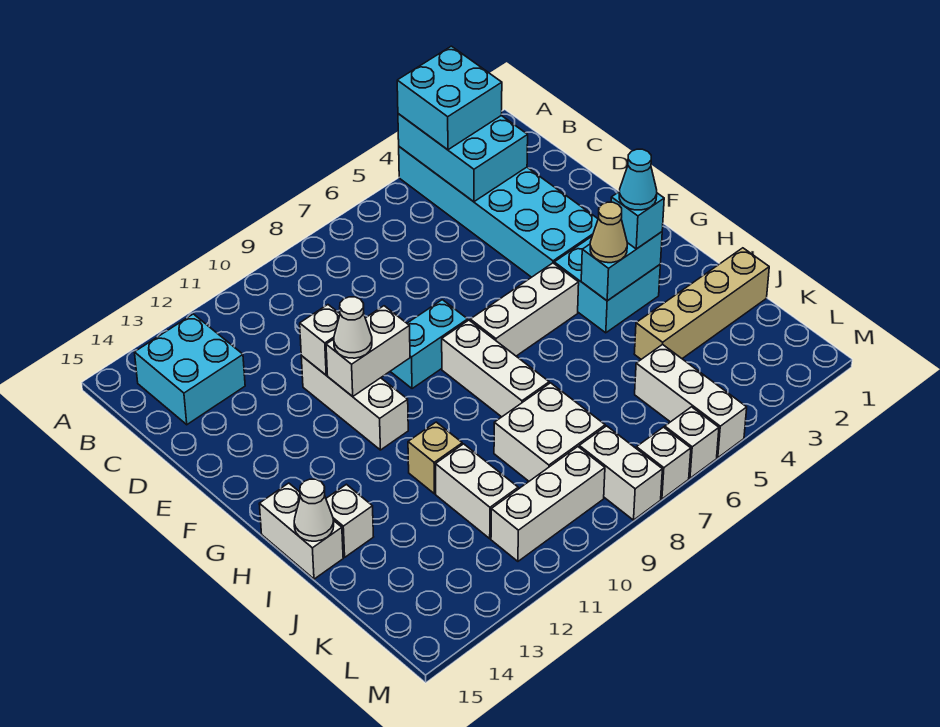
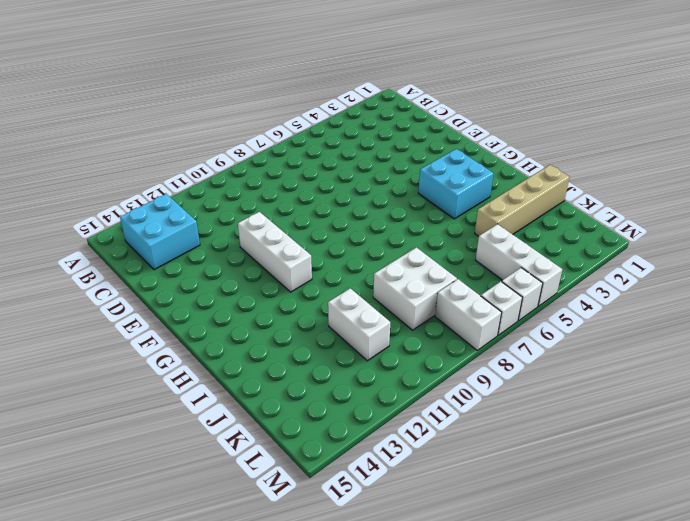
none -> cyan 2x6 brick [399,147,598,277]
none -> cyan 1x2 brick [390,300,468,389]
none -> white 1x3 brick [470,263,579,356]

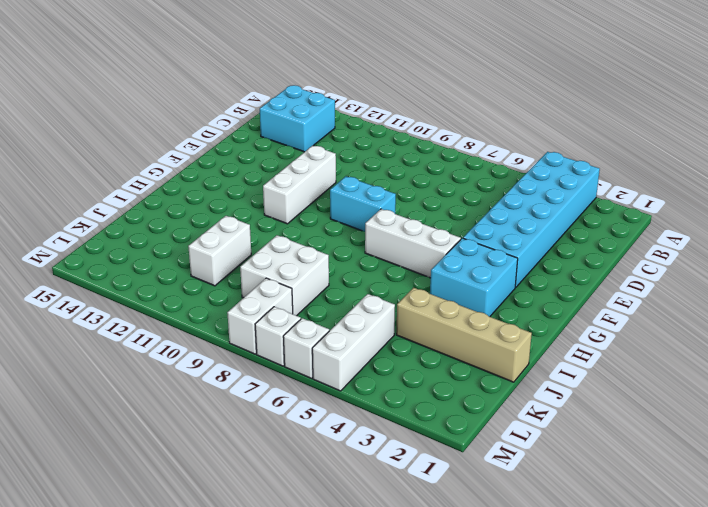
none -> white 1x3 brick [442,320,549,417]
none -> white 1x2 brick [259,483,343,579]
none -> tan 1x1 brick [408,422,462,494]

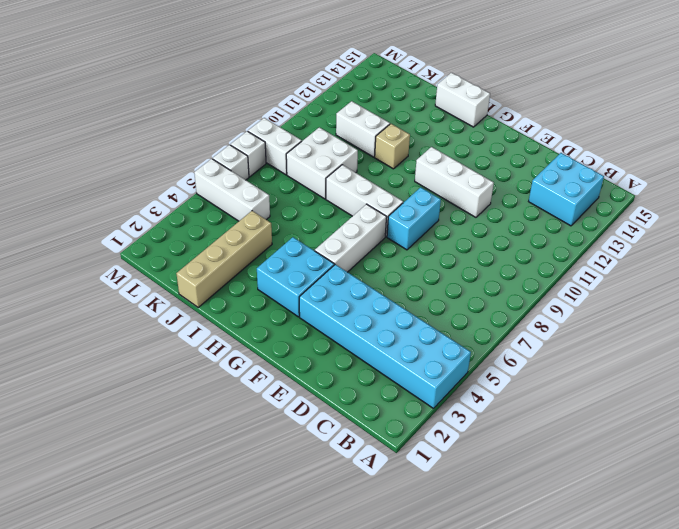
none -> white 1x1 brick [326,484,373,557]
none -> white 1x3 brick [491,447,605,561]
none -> cyan 2x3 brick [398,114,528,202]

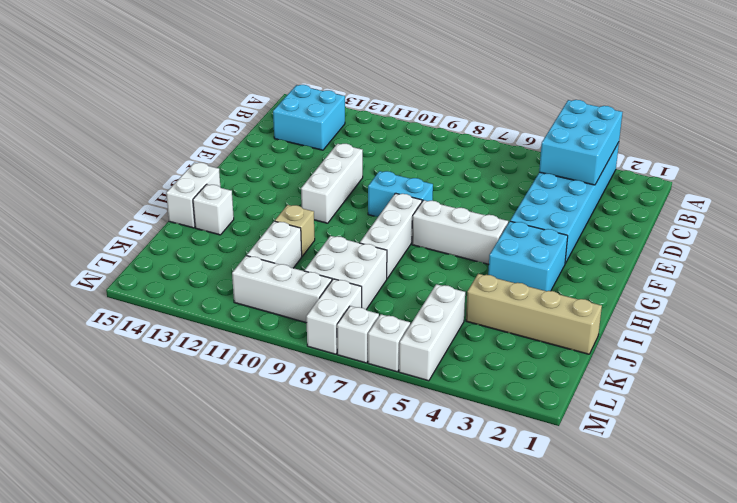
none -> white 1x1 brick [300,305,340,375]
none -> white 1x2 brick [326,306,410,397]
none -> cyan 1x2 brick [581,232,662,301]

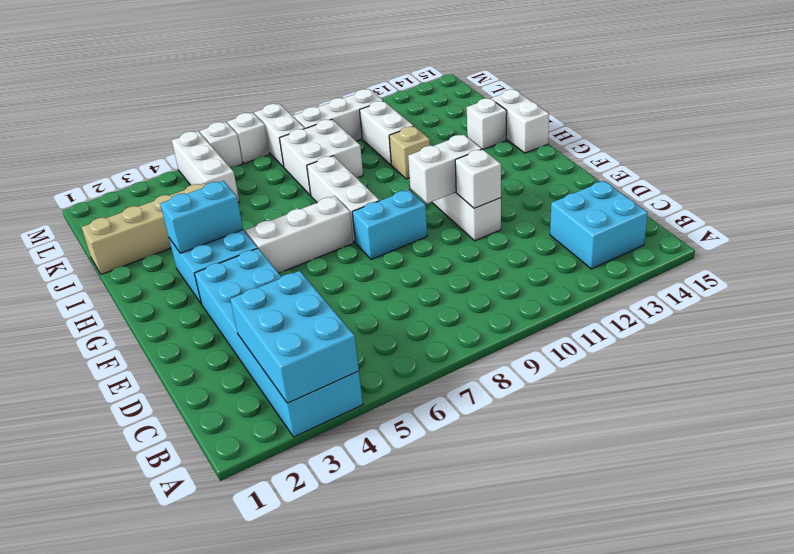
none -> white 1x1 cone [294,479,334,541]
none -> cyan 2x2 brick [397,46,502,150]
none -> white 1x1 cone [334,297,372,358]

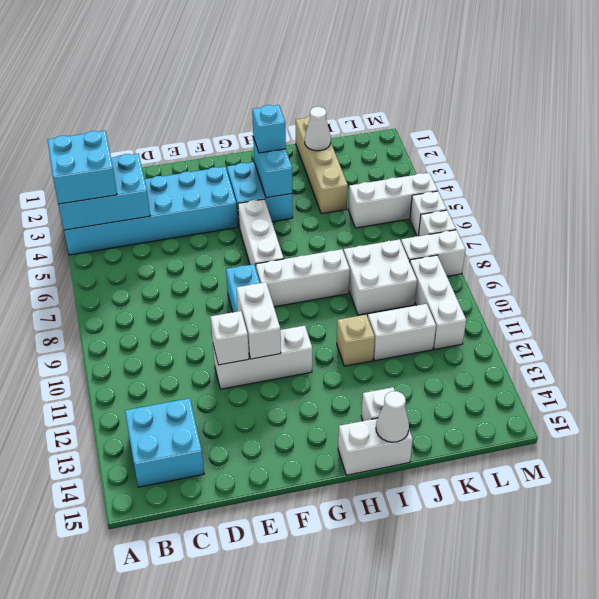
white 1x1 cone [305,107,331,151] -> white 1x1 cone moved to [334,297,372,358]
none -> tan 1x1 cone [590,202,627,263]
none -> cyan 1x1 cone [619,149,657,210]

